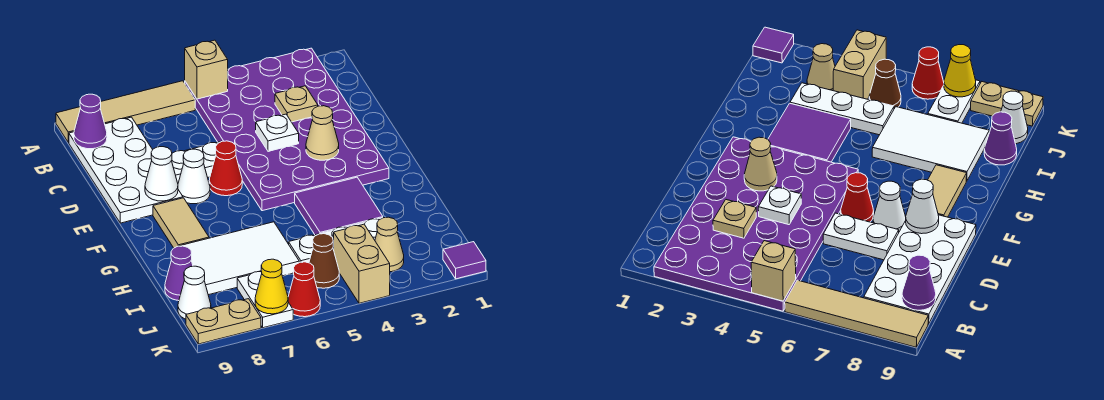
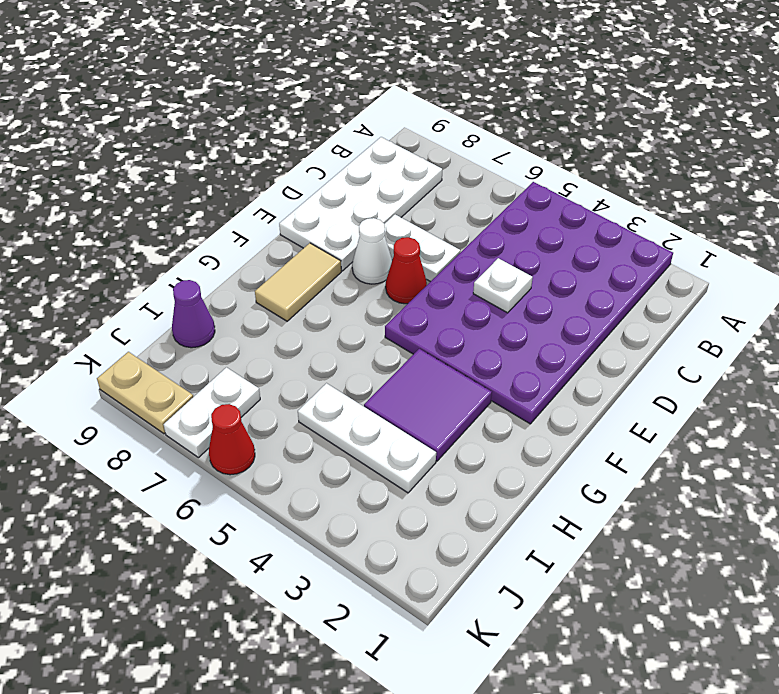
none -> tan 1x4 tile [56,81,195,142]
none -> white 2x3 tile [181,222,299,295]
none -> tan 1x1 cone [375,217,404,272]

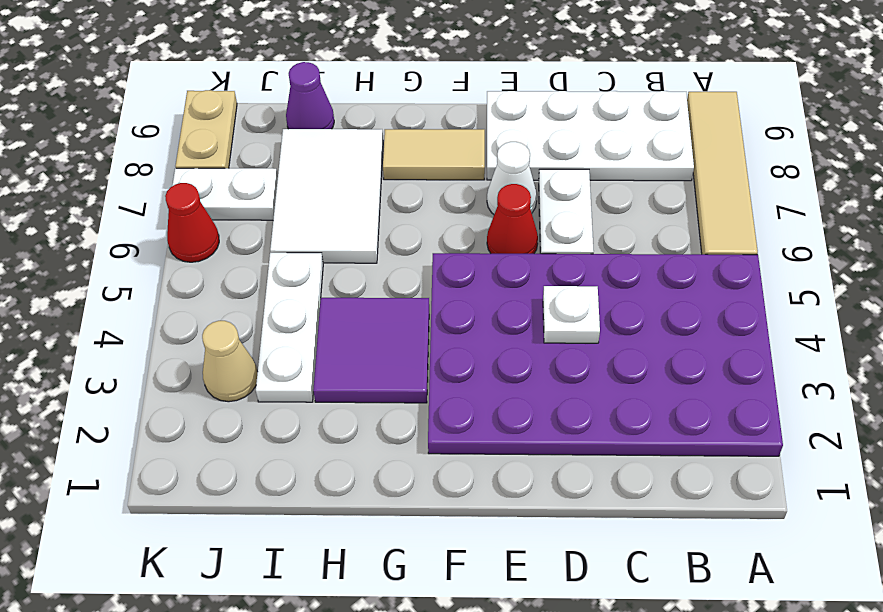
none -> tan 1x2 brick [333,224,390,303]
none -> brown 1x1 cone [309,234,339,288]
none -> white 1x1 cone [178,266,211,319]

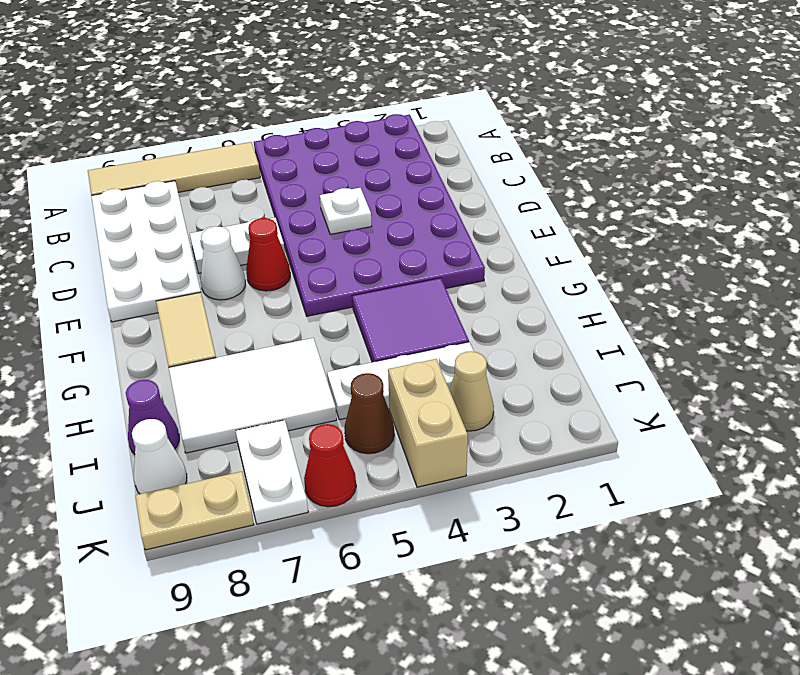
none -> purple 1x1 tile [443,242,486,279]
none -> tan 1x1 brick [185,40,228,99]
none -> purple 1x1 cone [74,94,107,149]

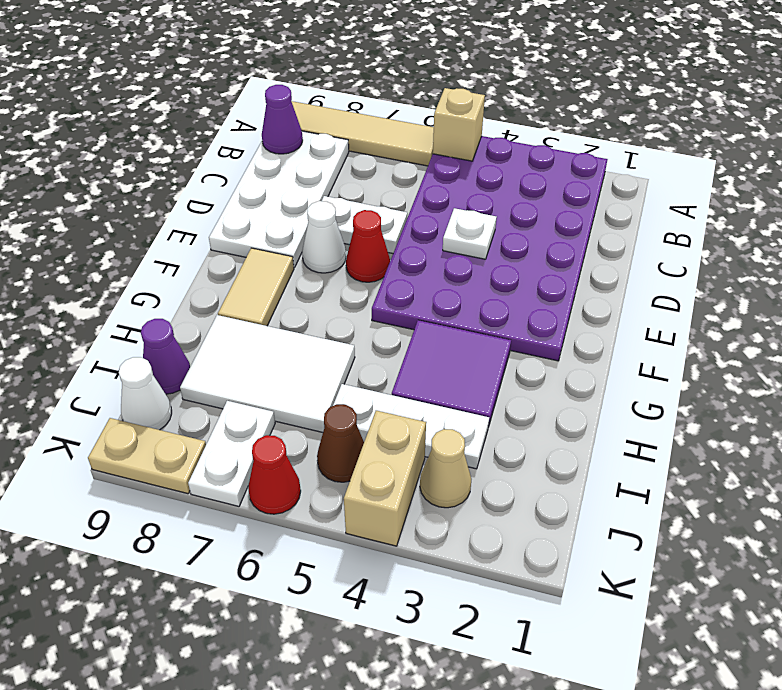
none -> purple 1x1 tile [443,242,486,279]
none -> tan 1x1 plate [275,86,318,122]
none -> tan 1x1 cone [306,106,339,160]

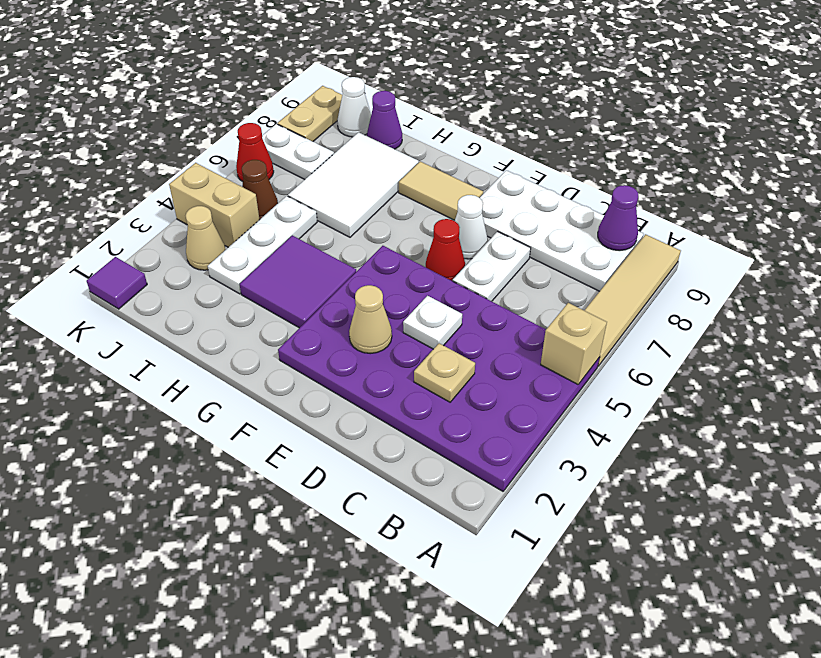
none -> white 1x1 cone [145,147,178,201]
none -> yellow 1x1 cone [255,259,288,314]

